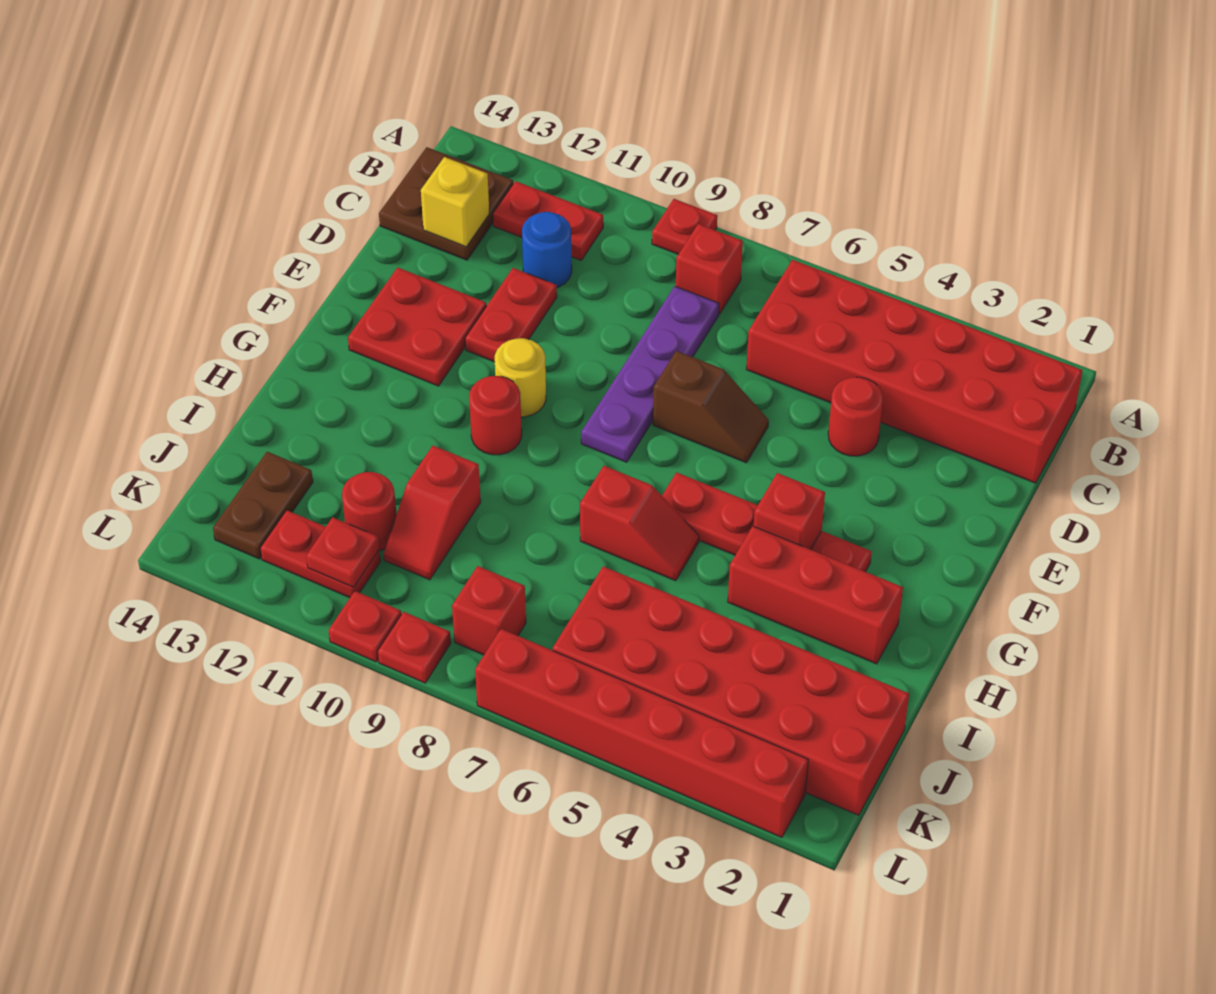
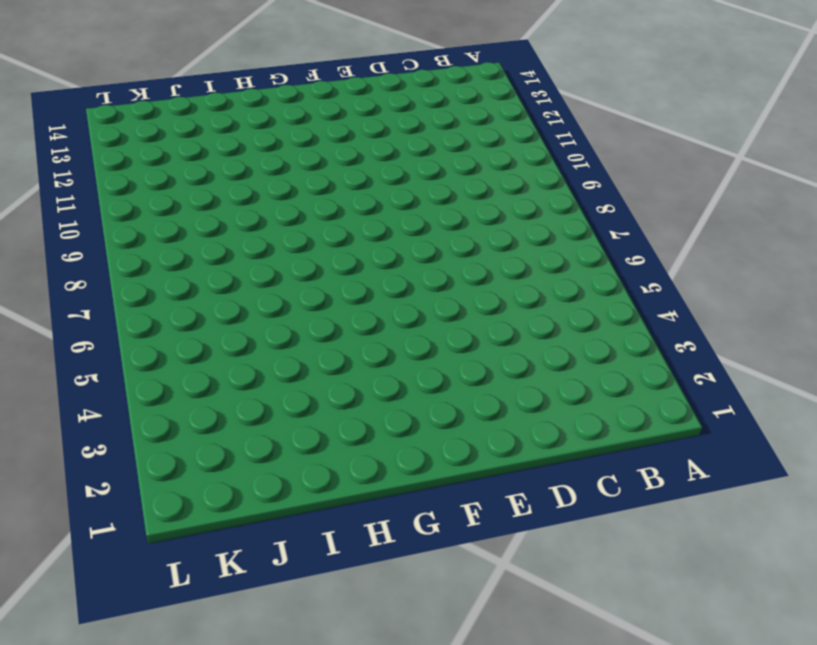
none -> red 1x1 plate [652,199,717,254]
none -> red 2x6 brick [746,260,1082,483]
none -> red 1x1 brick [676,224,743,314]

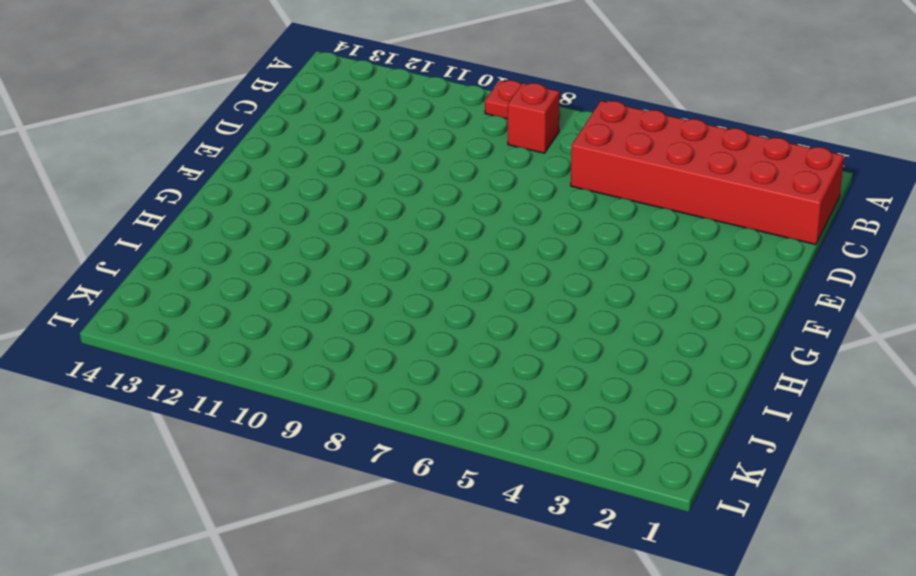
none -> red 1x2 plate [493,181,603,260]
none -> brown 2x2 plate [379,147,513,260]
none -> purple 1x4 plate [581,286,719,462]

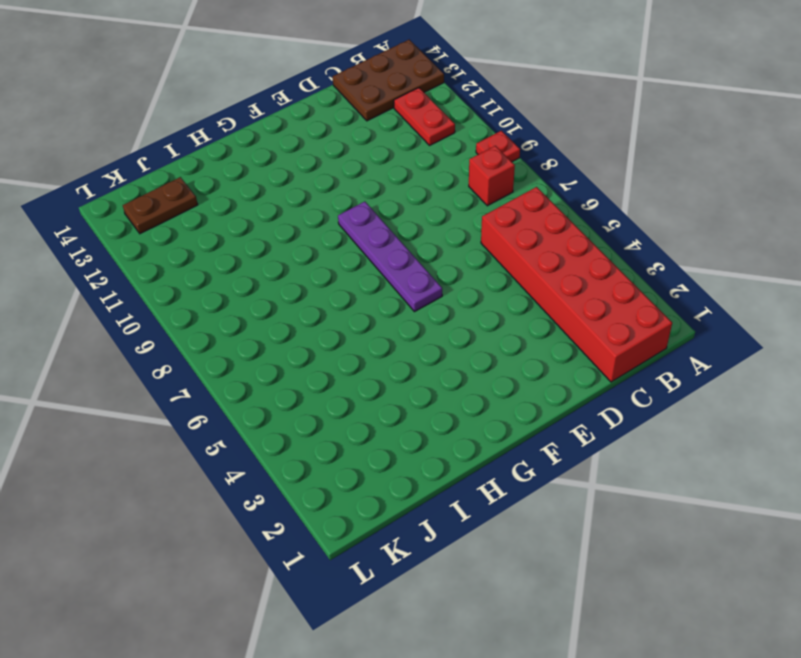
brown 2x3 plate [333,40,444,121] -> brown 2x2 plate [379,147,513,260]
purple 1x4 plate [338,202,442,312] -> purple 1x4 plate turned to [581,286,719,462]
none -> blue 1x1 round brick [522,212,572,288]
none -> red 1x1 round brick [828,377,883,456]
none -> red 1x2 plate [465,268,557,362]

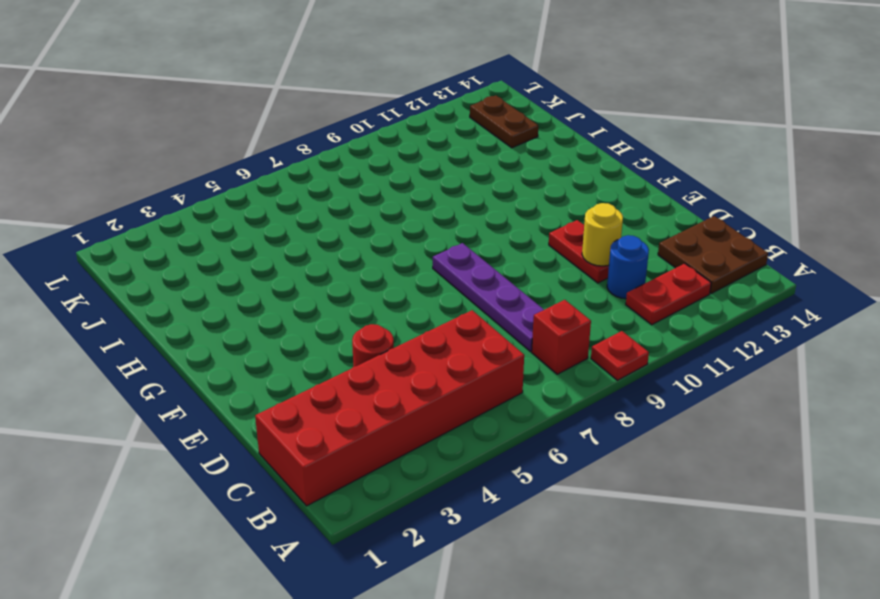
yellow 1x1 round brick [582,203,623,266] -> yellow 1x1 round brick moved to [495,338,546,417]
none -> brown 1x2 slope [653,351,769,463]
none -> red 2x2 plate [348,267,487,386]
none -> red 1x4 plate [662,472,872,572]

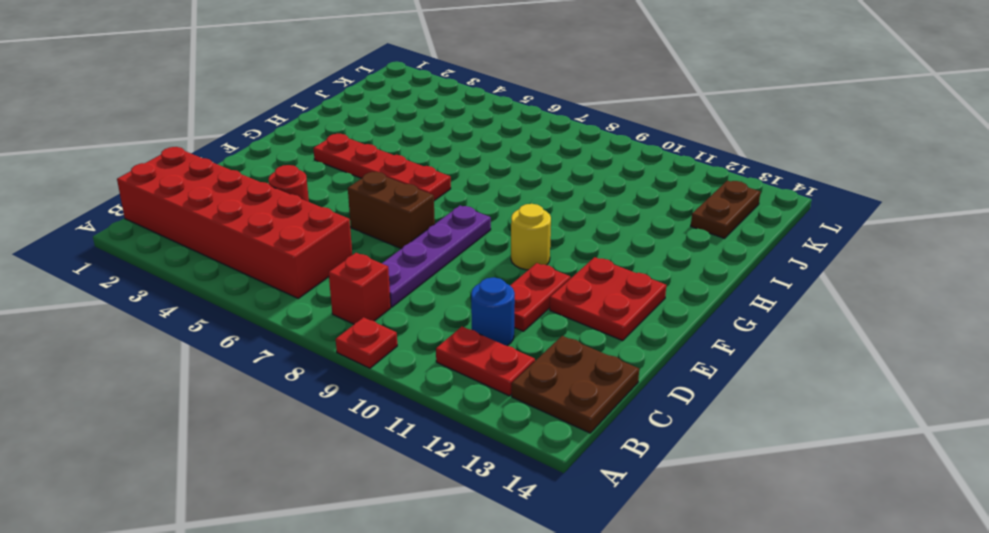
brown 1x2 brick [348,172,435,249] -> brown 1x2 slope [653,351,769,463]
none -> red 1x1 round brick [469,376,522,455]
none -> red 1x3 brick [728,526,903,664]
none -> red 1x2 slope [580,466,699,581]

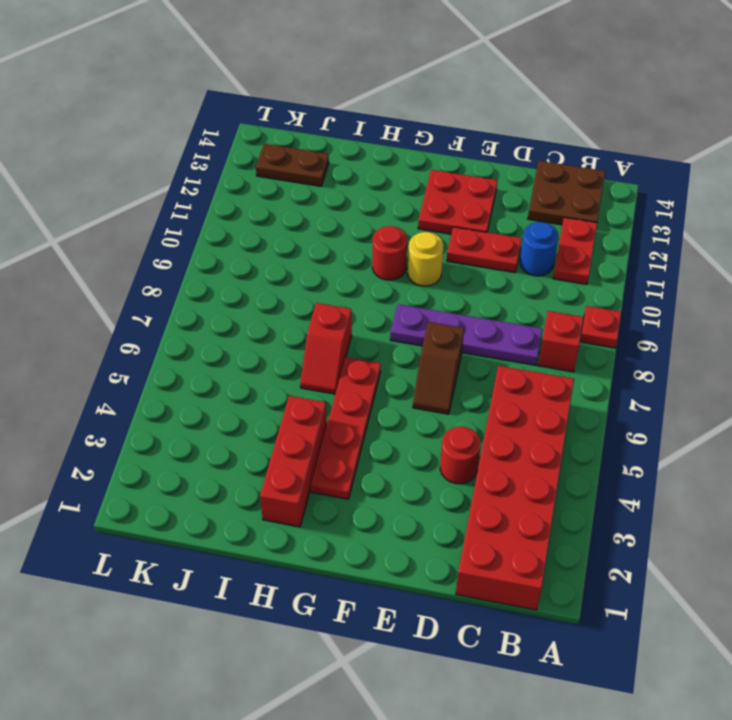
none -> red 1x2 slope [384,446,481,580]
none -> red 2x6 brick [553,567,909,815]
none -> red 1x1 round brick [342,472,397,551]

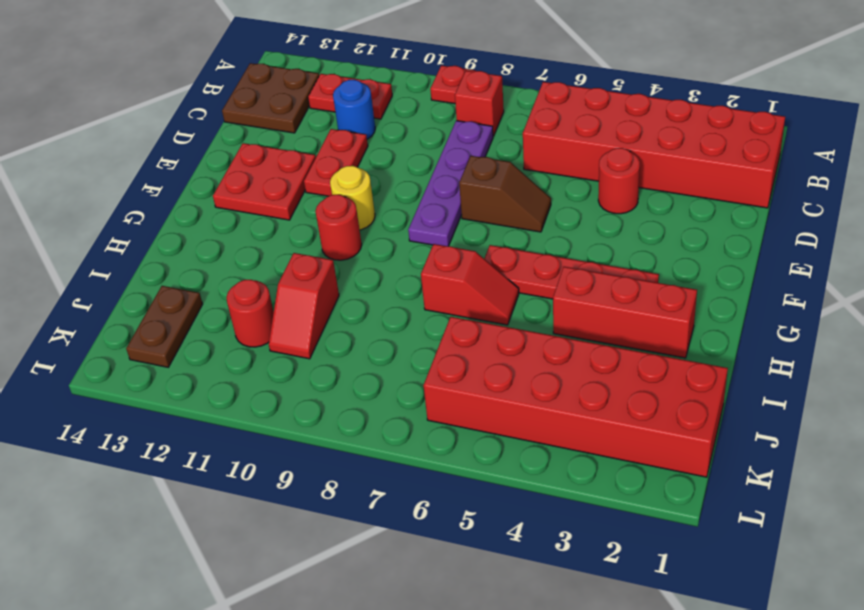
none -> red 1x1 brick [452,566,526,655]
none -> red 1x2 plate [260,510,381,598]
none -> red 1x6 brick [475,629,808,837]

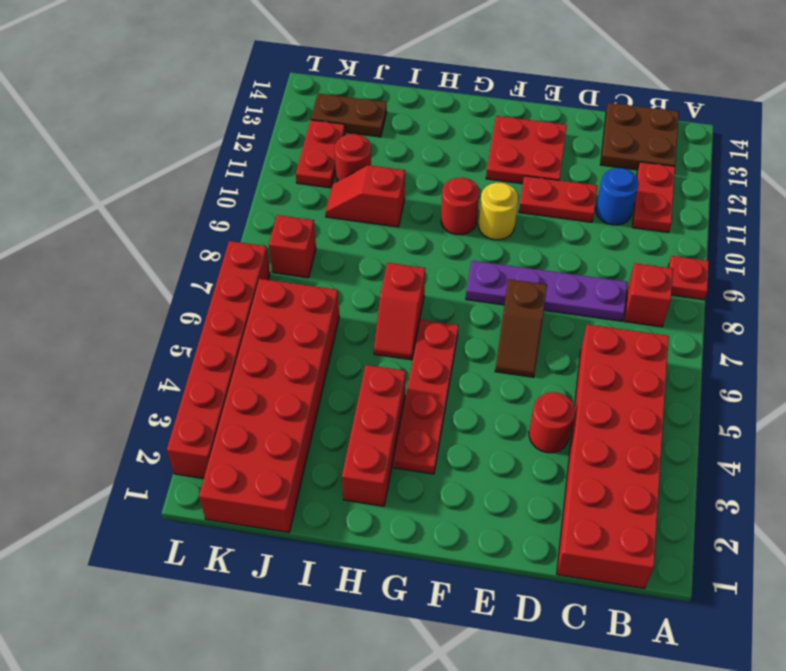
none -> red 1x1 plate [377,612,451,683]
none -> red 1x1 plate [329,591,401,662]
none -> yellow 1x1 brick [421,157,489,247]

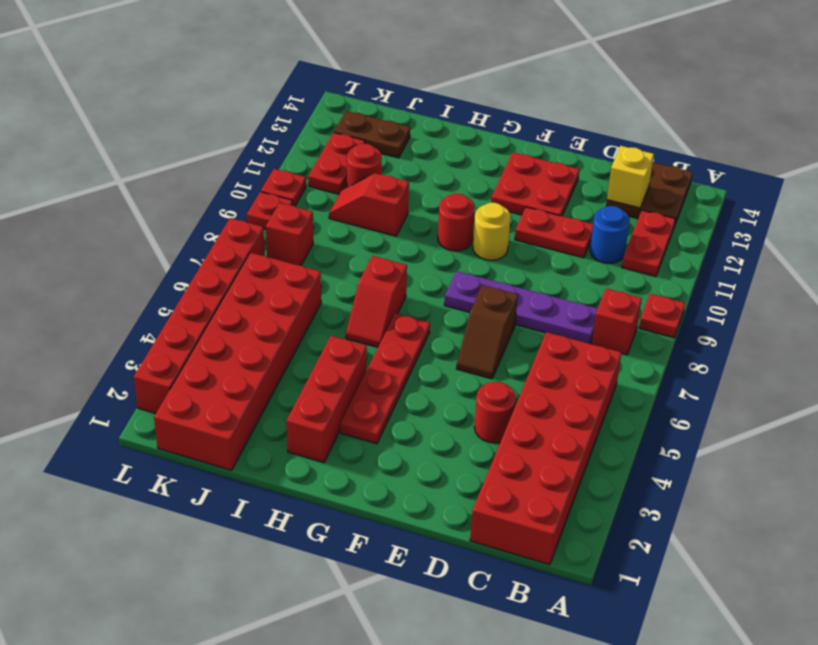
none -> red 1x1 brick [754,473,825,550]
none -> red 1x1 plate [306,517,379,587]

